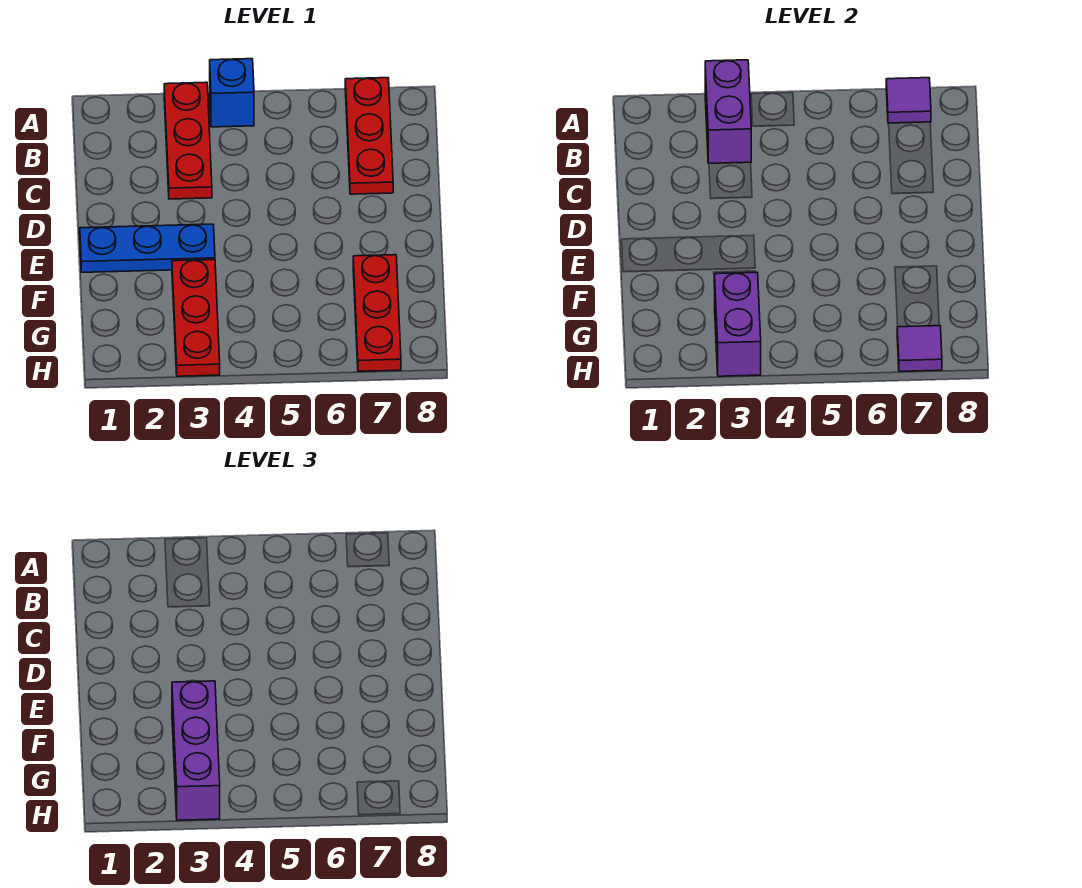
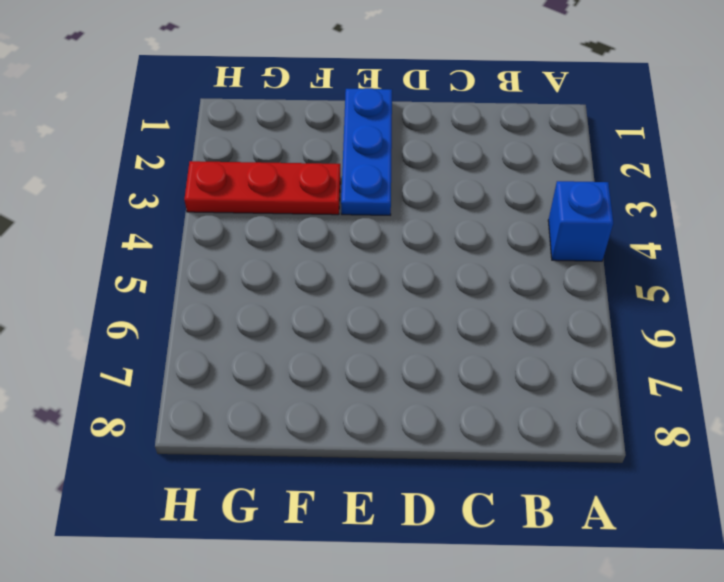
none -> red 1x3 plate [164,82,212,199]
none -> red 1x3 plate [345,78,393,194]

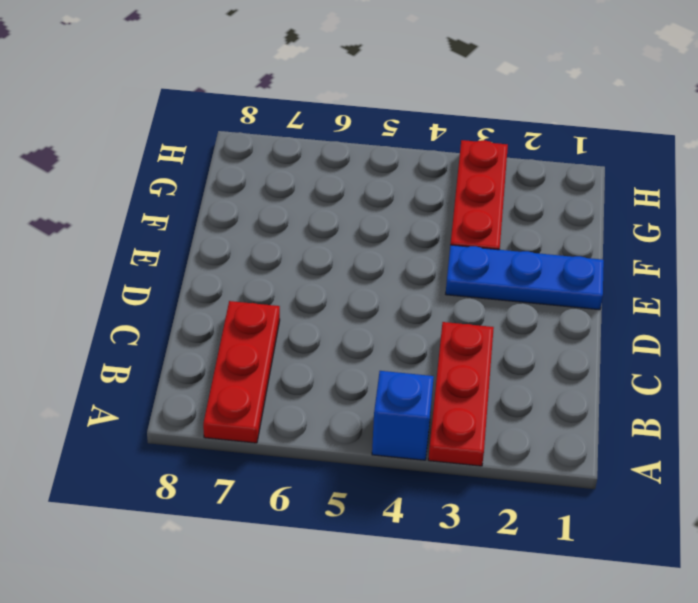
none -> red 1x3 plate [353,255,401,371]
none -> purple 1x2 brick [705,60,751,163]

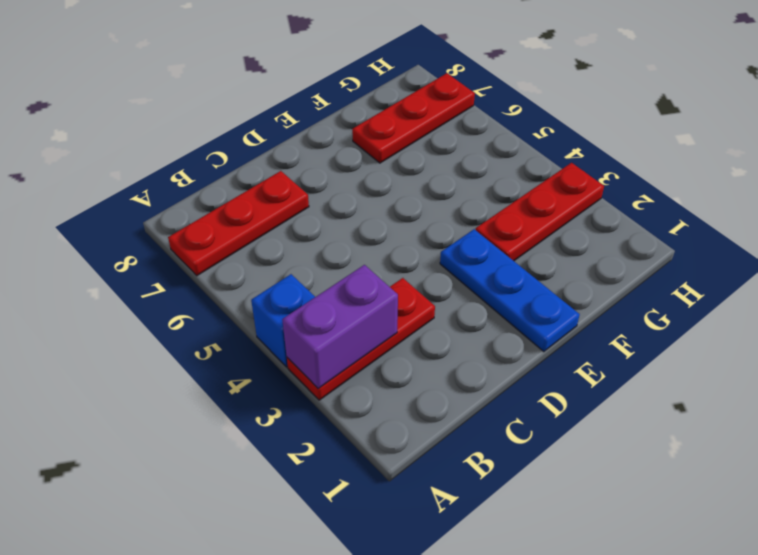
none -> purple 1x1 tile [886,78,931,123]
none -> purple 1x2 brick [715,272,761,376]

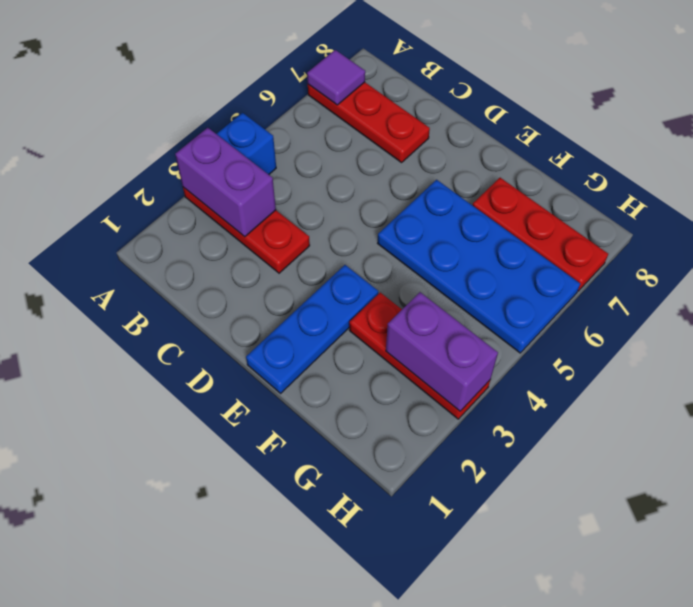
blue 2x4 plate [378,180,580,353] -> none
none -> purple 1x1 tile [897,326,942,371]
none -> purple 1x3 brick [172,681,220,820]

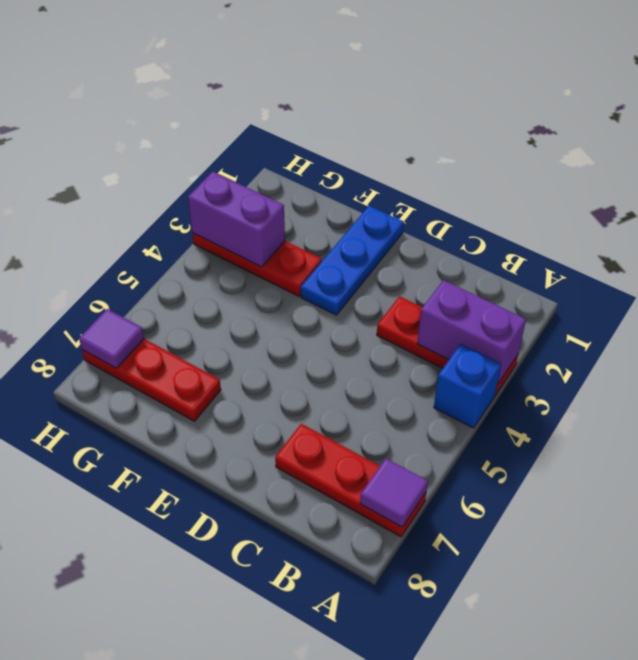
none -> purple 1x3 brick [172,681,220,820]

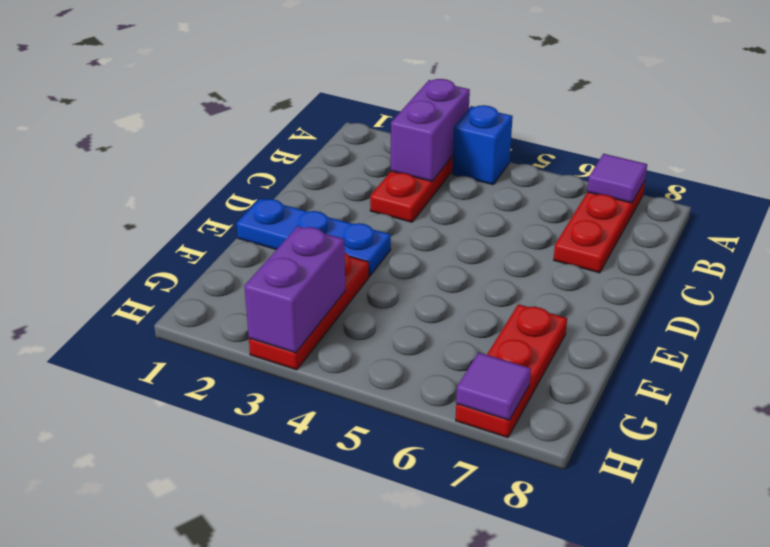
none -> purple 1x3 brick [172,681,220,820]

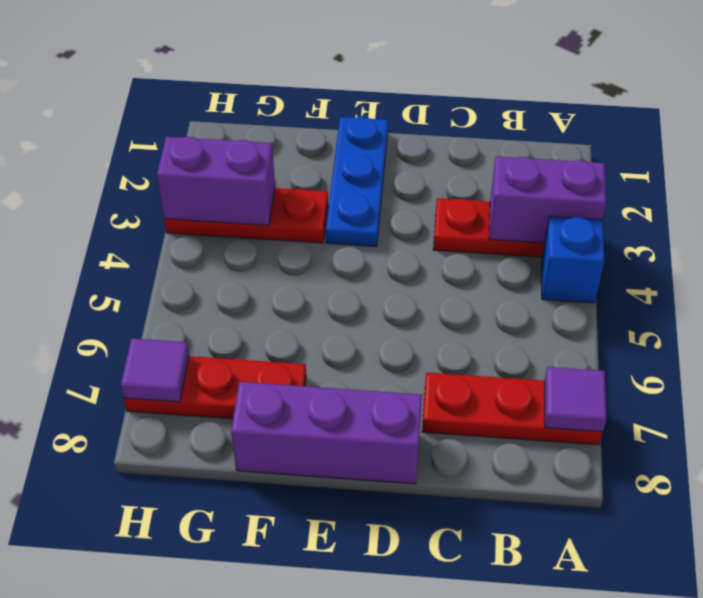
purple 1x3 brick [231,382,422,484] -> purple 1x3 brick moved to [172,681,220,820]

